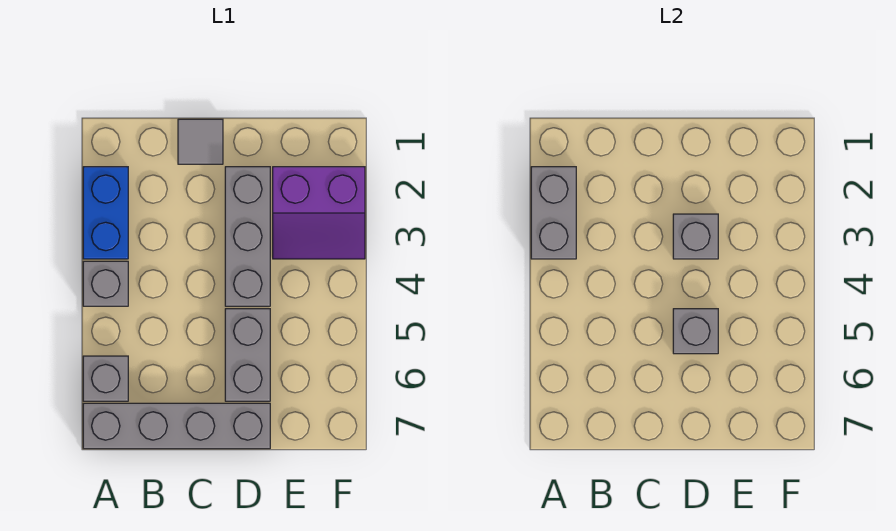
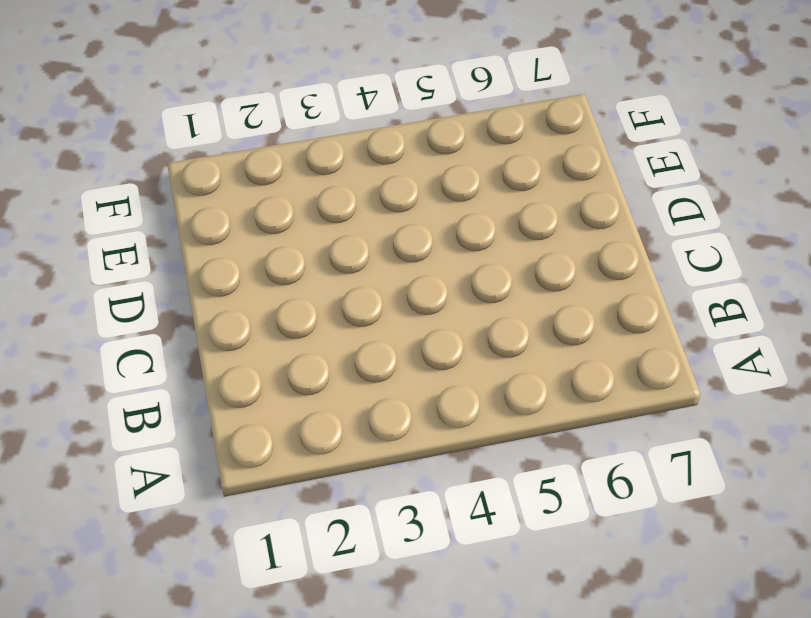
none -> blue 1x2 brick [83,167,128,259]
none -> grey 1x1 brick [83,261,128,306]

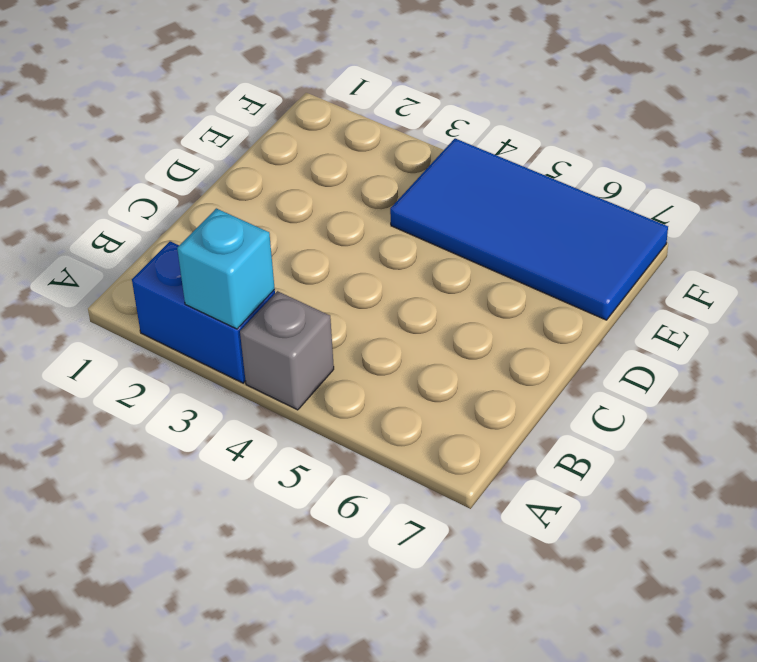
cyan 1x1 brick [177,208,275,329] -> grey 1x2 brick [531,167,576,259]
blue 2x4 tile [390,138,668,320] -> none
none -> grey 1x1 brick [83,356,128,401]
none -> grey 1x4 brick [83,403,270,449]

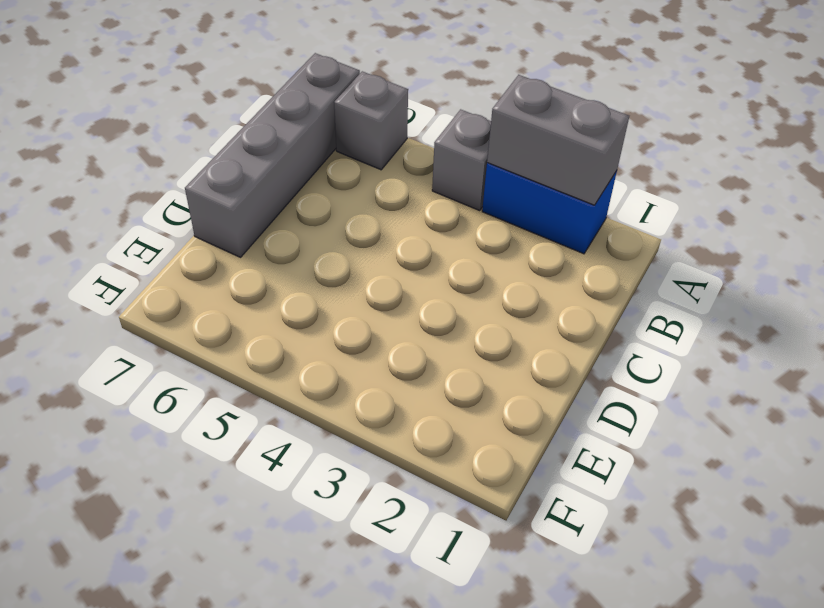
none -> grey 1x1 tile [178,119,223,164]
none -> grey 1x3 brick [225,167,270,306]

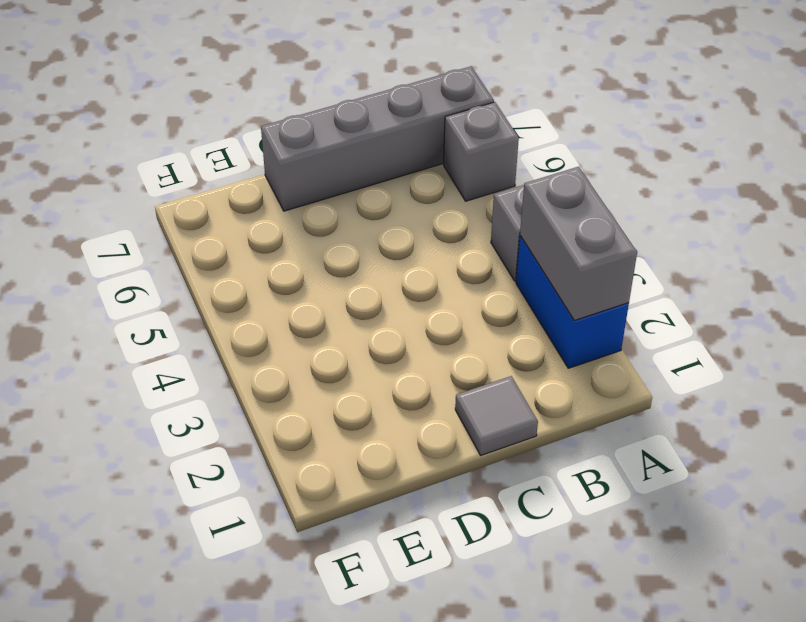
none -> grey 1x3 brick [225,167,270,306]
none -> grey 1x2 brick [225,309,270,401]

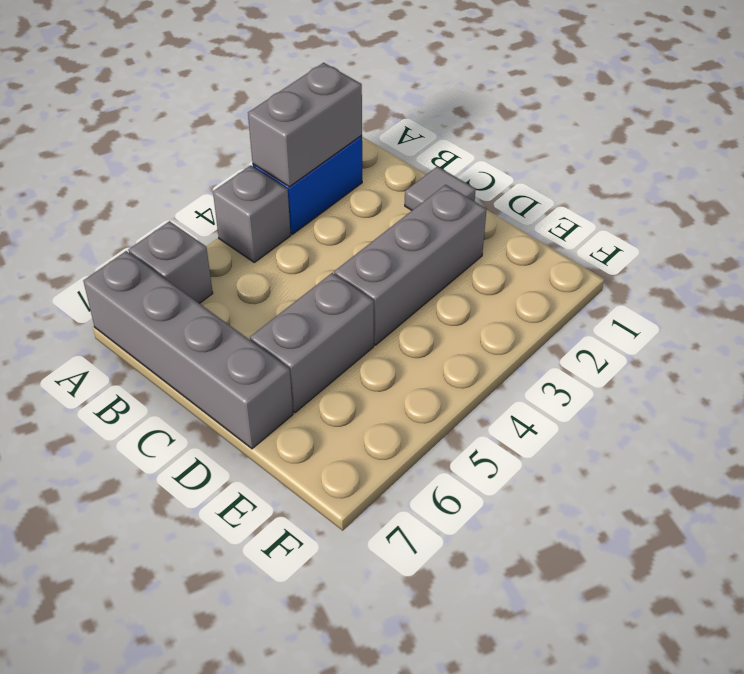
none -> purple 2x2 slope [273,167,365,259]
none -> grey 1x1 brick [673,214,718,259]

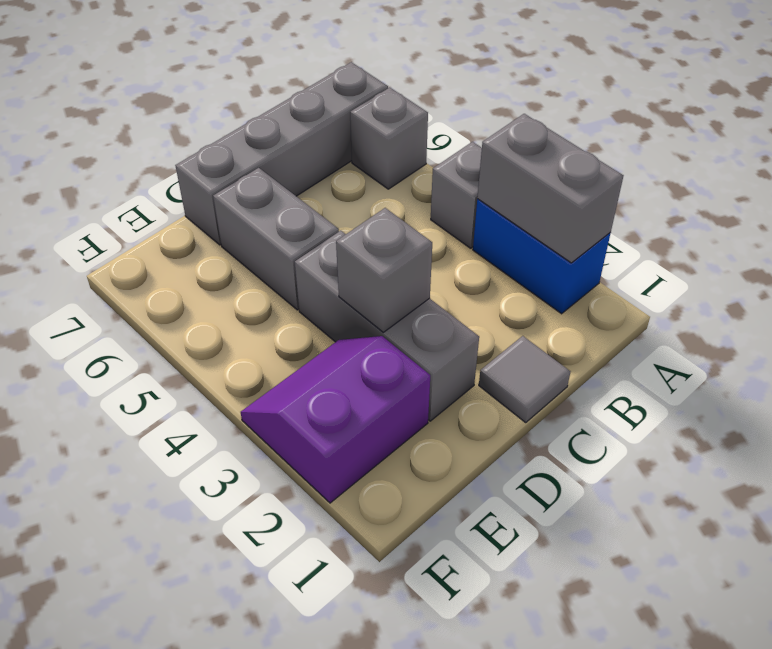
none -> grey 1x1 brick [673,309,718,354]

